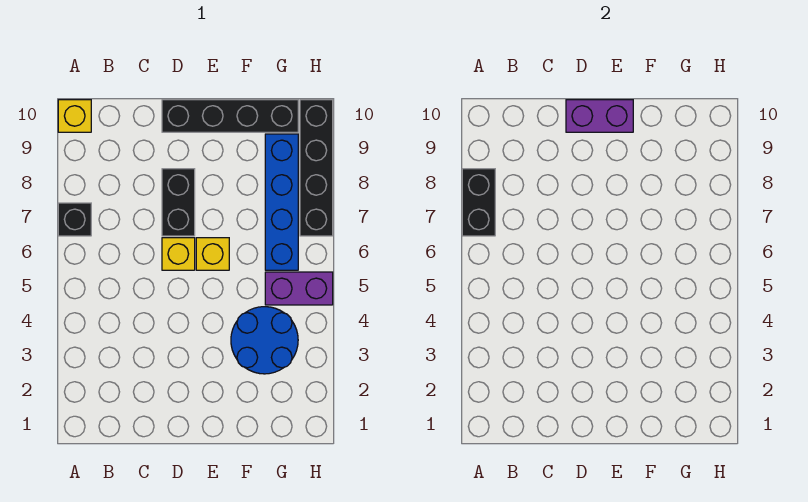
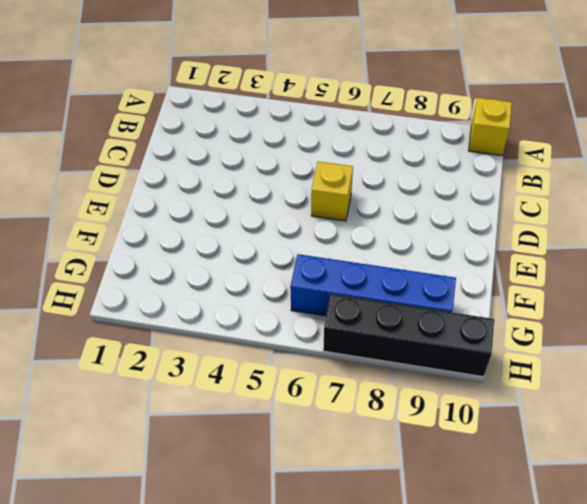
none -> black 1x1 brick [58,203,91,236]
none -> black 1x2 brick [162,169,195,236]
none -> black 1x4 brick [162,100,298,132]

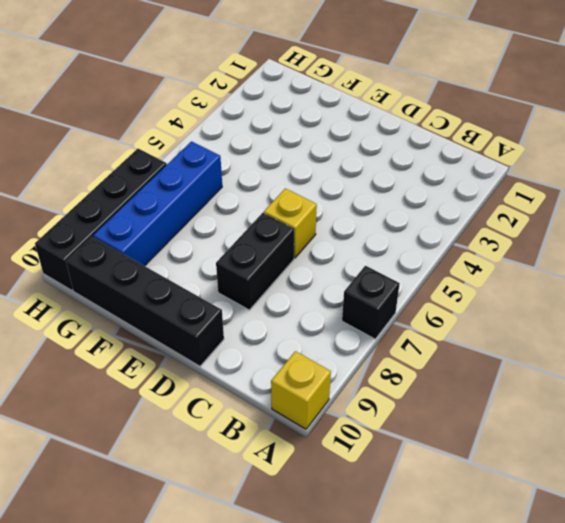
none -> yellow 1x1 brick [196,238,229,270]
none -> blue 2x2 round brick [231,307,298,374]
none -> purple 1x2 brick [265,272,333,305]

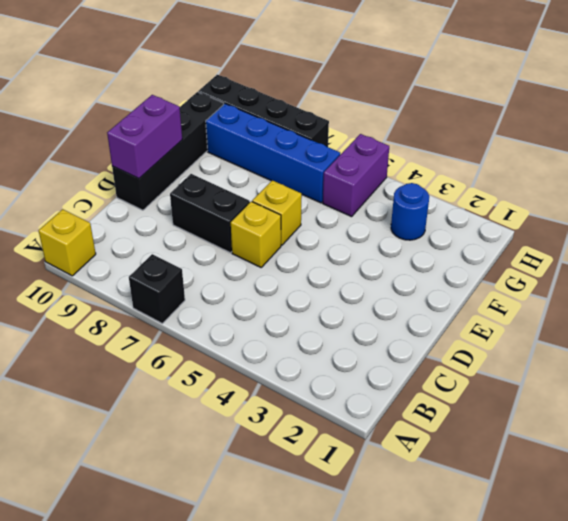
blue 1x1 round brick [391,183,429,240] -> blue 2x2 round brick [231,307,298,374]
none -> black 1x2 brick [462,169,495,236]

